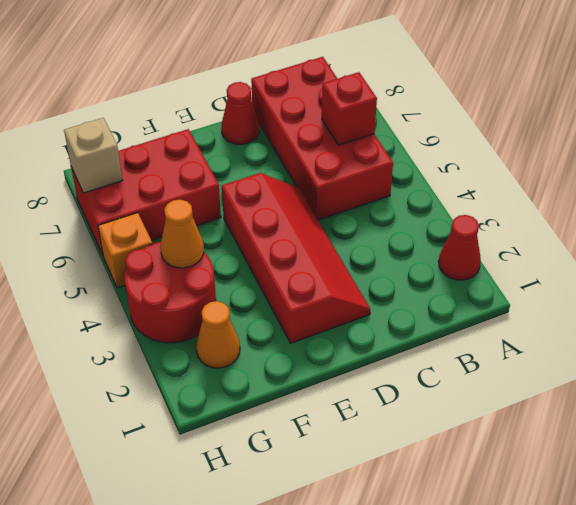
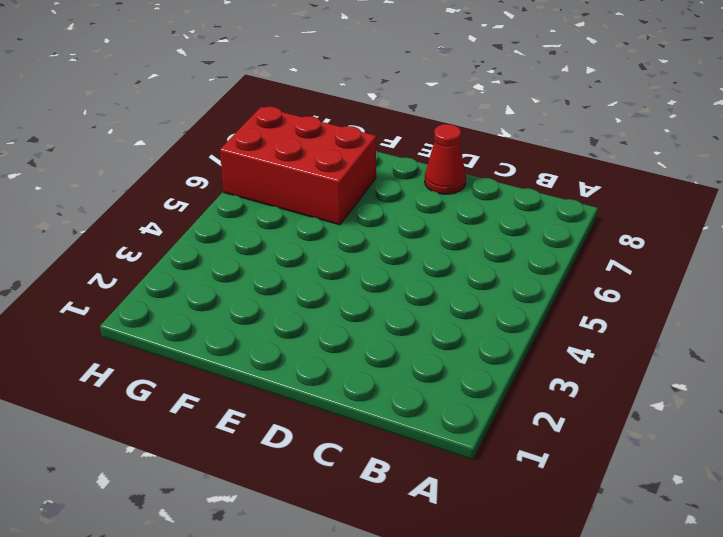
none -> red 1x1 cone [439,215,481,280]
none -> red 2x4 brick [251,57,393,220]

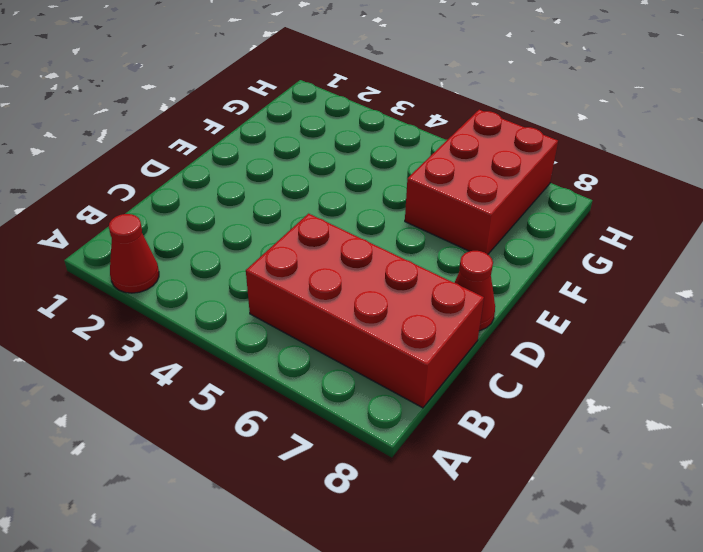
none -> red 2x4 slope [222,173,370,343]
none -> orange 1x1 cone [196,301,240,368]

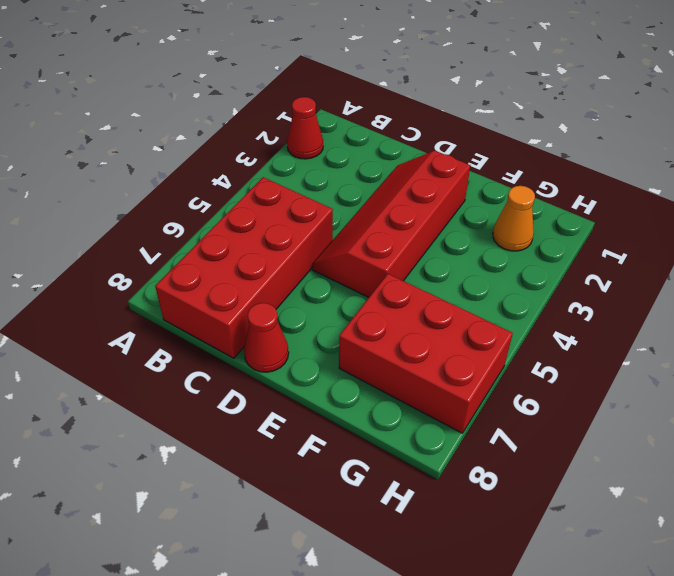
none -> red 2x2 round brick [125,242,216,343]
none -> orange 1x1 brick [98,213,152,288]

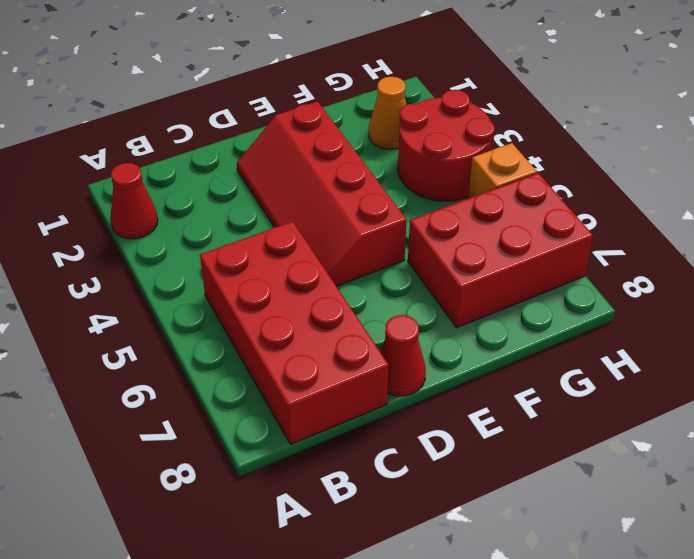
none -> red 1x1 brick [322,72,377,145]
none -> orange 1x1 cone [160,200,204,268]

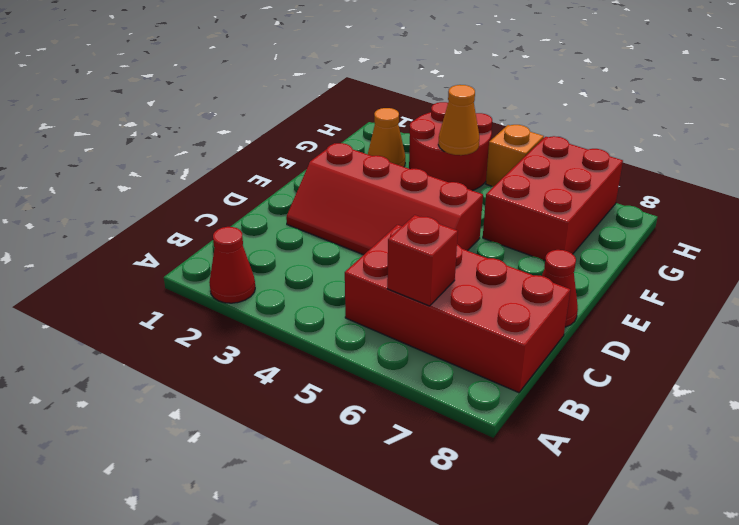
none -> tan 1x1 brick [64,118,123,193]

